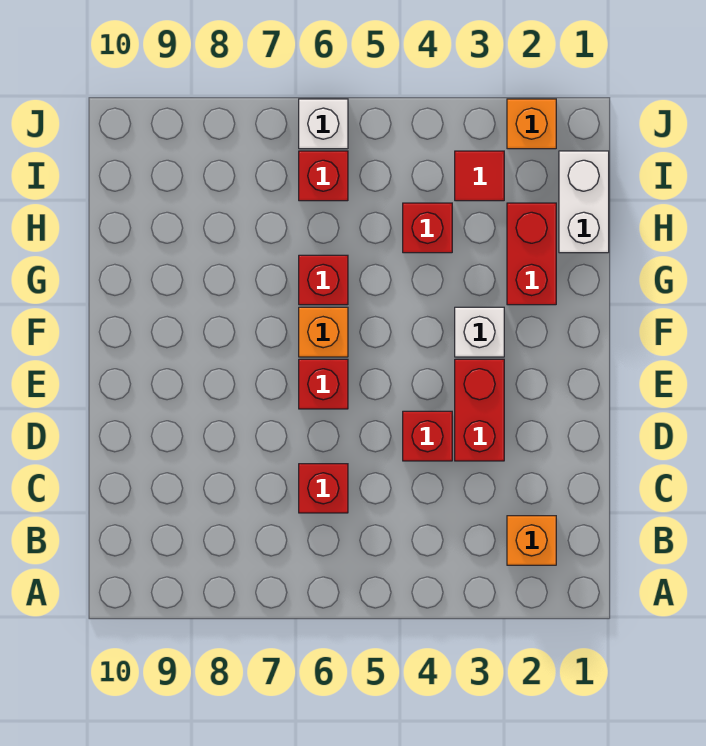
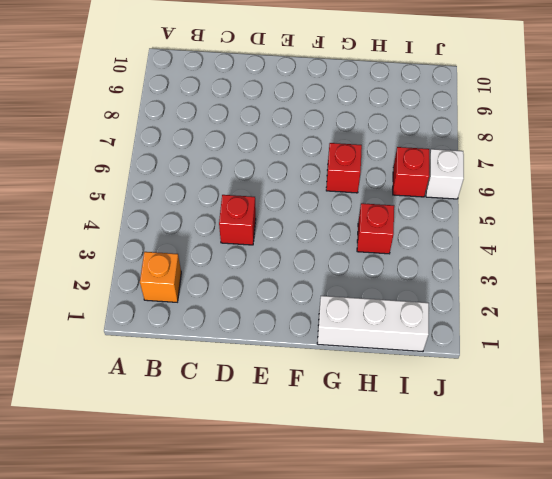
white 1x3 brick [317,296,429,351] -> white 1x2 brick [559,151,609,253]
none -> red 1x1 brick [299,464,348,513]
none -> red 1x2 brick [455,359,504,461]
none -> red 1x1 brick [299,359,348,409]

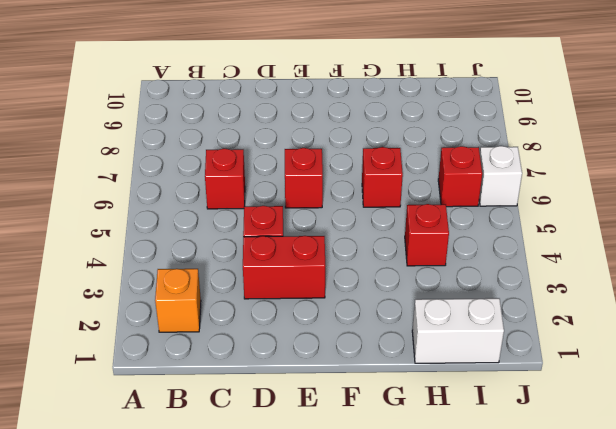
none -> white 1x1 brick [455,307,504,357]
none -> orange 1x1 brick [299,307,348,357]
none -> red 1x2 brick [507,203,556,305]

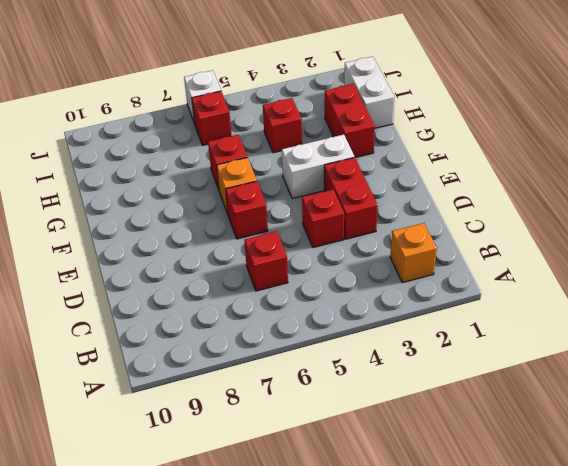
white 1x2 brick [282,135,354,199] -> white 1x1 brick [455,307,504,357]
none -> red 1x1 tile [455,151,504,201]
none -> orange 1x1 brick [507,99,556,149]

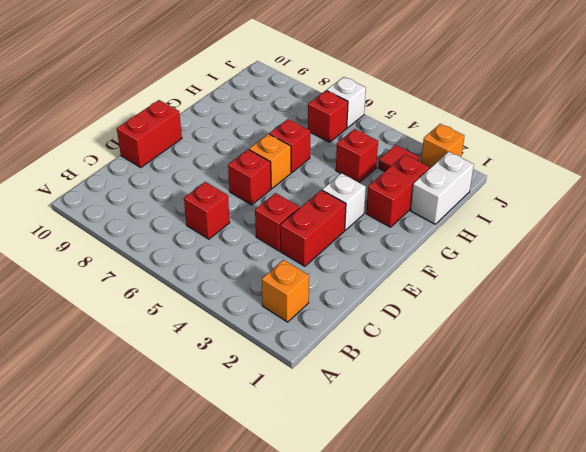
red 1x2 brick [117,100,182,167] -> none

